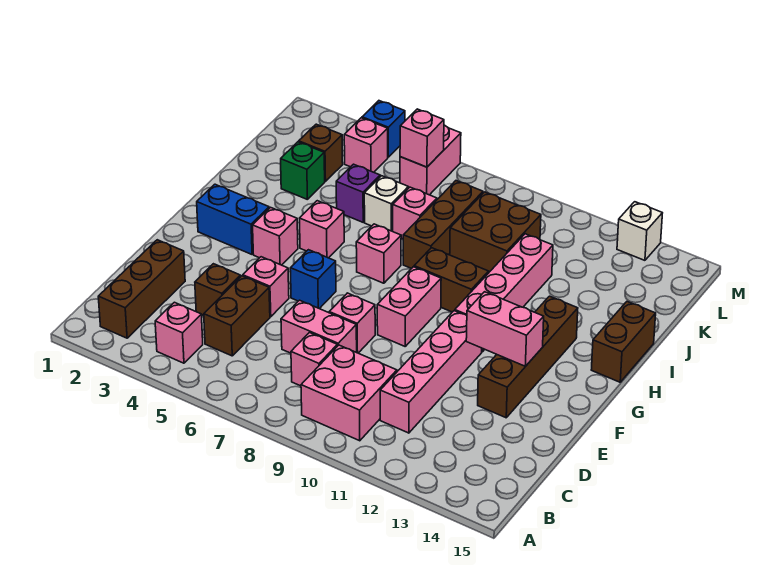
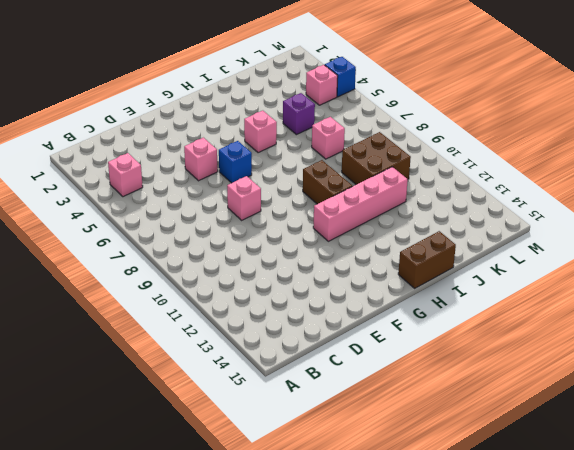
none -> brown 1x3 brick [98,240,185,338]
none -> pink 2x2 brick [301,345,397,441]
none -> brown 1x2 brick [204,276,270,356]
none -> pink 1x1 brick [291,333,337,386]

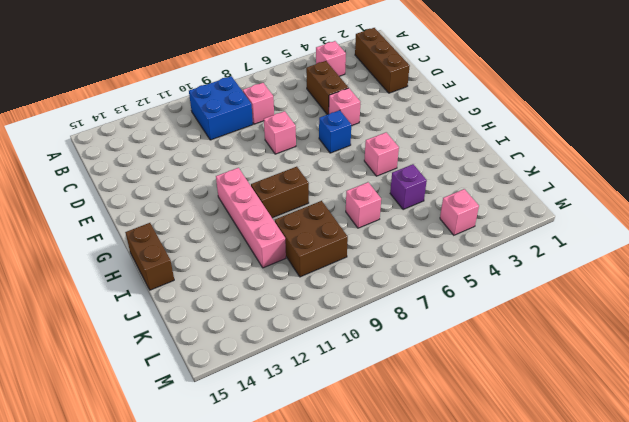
blue 2x2 brick [189,76,253,140] -> pink 2x2 brick [301,345,397,441]
none -> pink 1x4 brick [380,311,482,433]
none -> brown 1x1 brick [195,264,240,315]
none -> pink 1x2 brick [281,300,357,353]
none -> brown 1x4 brick [478,296,578,418]

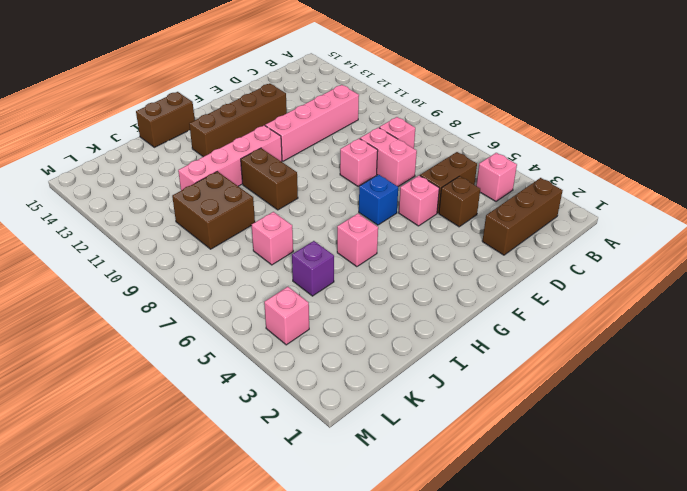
none -> pink 2x2 brick [301,345,397,441]
none -> pink 1x2 brick [377,267,441,346]
none -> blue 1x2 brick [197,184,269,254]
none -> pink 1x1 brick [253,207,298,265]

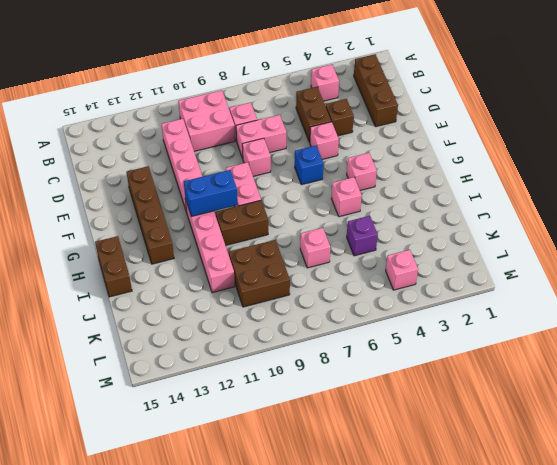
blue 1x2 brick [184,170,238,217] -> blue 1x2 brick moved to [197,184,269,254]
none -> pink 1x1 brick [356,224,401,283]
none -> brown 1x3 brick [403,181,483,269]
none -> green 1x1 brick [281,142,325,200]
none -> white 1x1 brick [364,176,408,231]

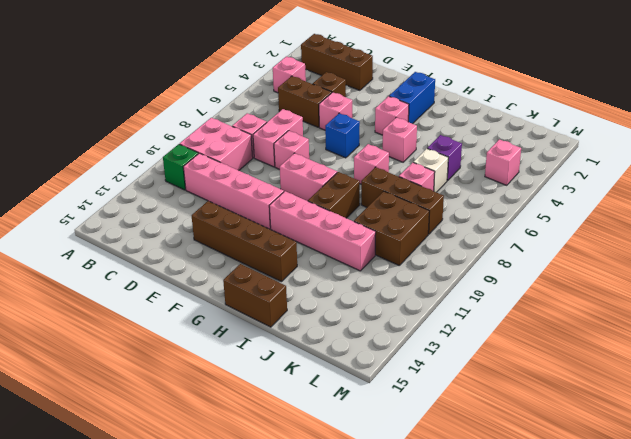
green 1x1 brick [163,144,198,190] -> green 1x1 brick moved to [281,142,325,200]
none -> brown 1x1 brick [299,124,343,182]
none -> pink 1x2 brick [400,125,461,195]
none -> blue 1x1 brick [362,101,405,157]
none -> white 1x1 brick [617,202,662,260]

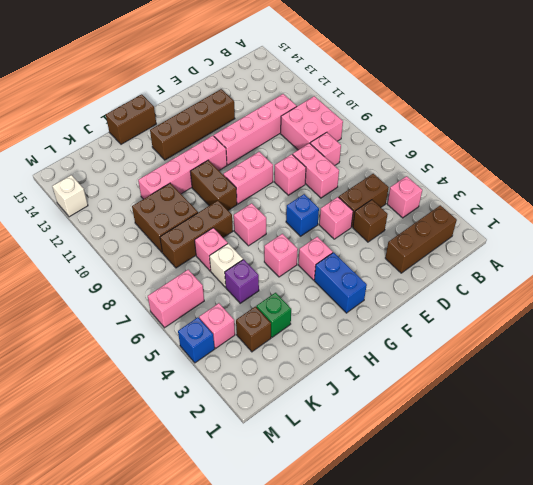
none -> pink 1x2 brick [466,292,544,366]
none -> pink 1x1 brick [400,109,444,167]

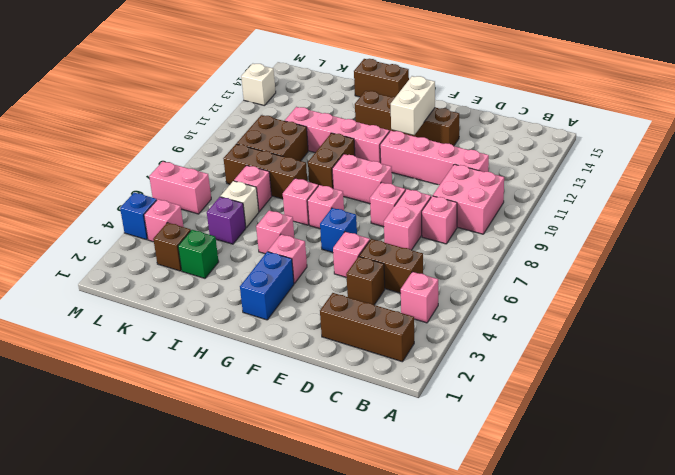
white 1x2 brick [391,76,435,135] -> pink 1x2 brick [466,292,544,366]
pink 1x1 brick [307,185,344,229] -> pink 1x1 brick moved to [400,109,444,167]

